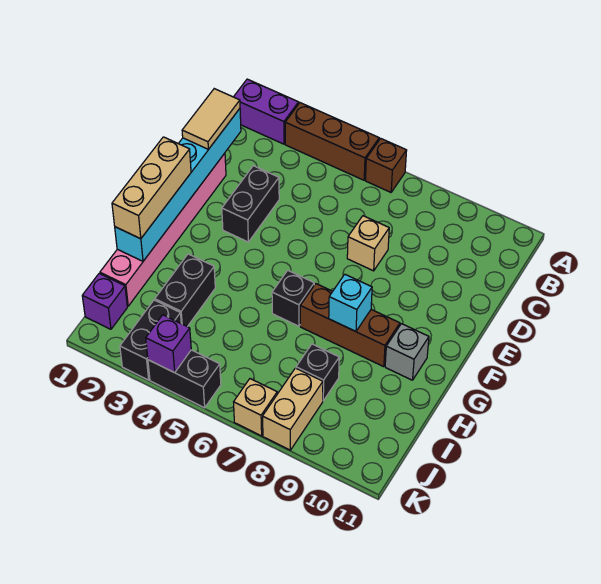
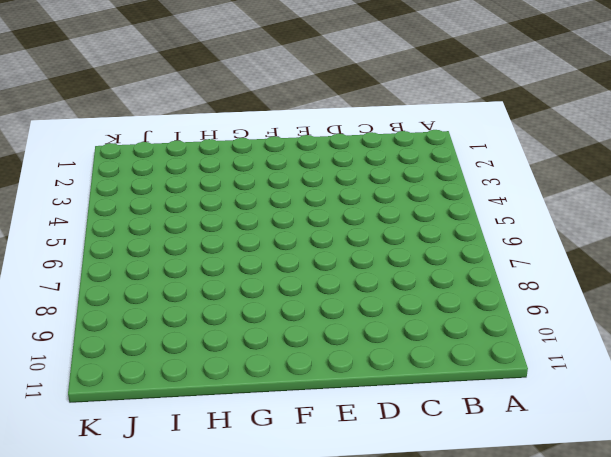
none -> purple 1x2 brick [234,79,299,144]
none -> brown 1x3 brick [285,103,379,180]
none -> brown 1x1 brick [365,139,407,192]

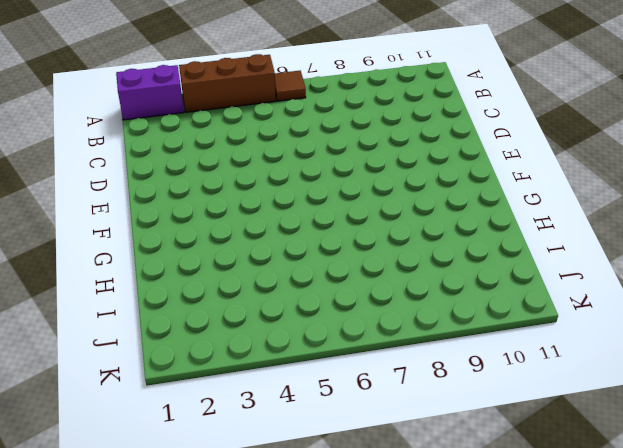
brown 1x1 tile [275,71,306,101] -> brown 1x1 brick [365,139,407,192]
none -> pink 1x6 brick [100,153,226,306]
none -> black 1x2 brick [222,166,279,242]
none -> tan 1x1 brick [347,216,389,271]

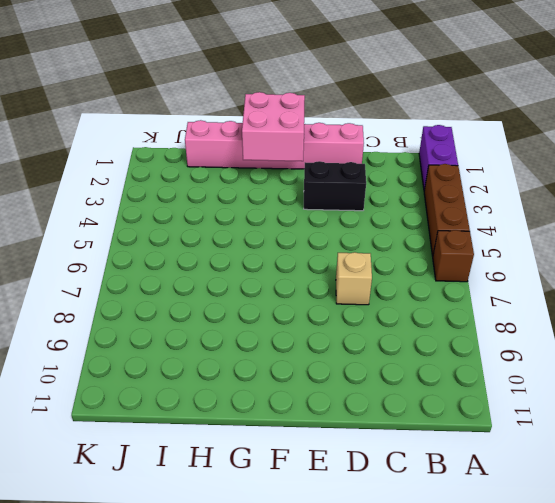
pink 2x2 brick [242,92,305,161] -> cyan 1x6 brick [115,109,241,261]
none -> black 1x1 brick [272,270,314,326]
none -> brown 1x3 brick [300,284,400,367]
none -> grey 1x1 brick [385,324,429,380]

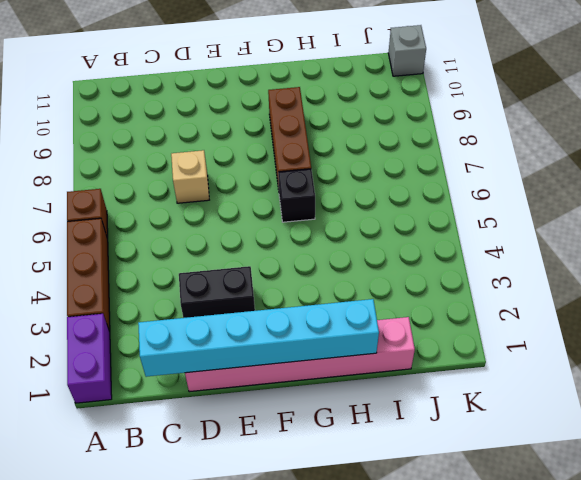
grey 1x1 brick [388,25,426,76] -> grey 1x1 brick moved to [385,324,429,380]
none -> black 1x2 brick [155,254,215,327]
none -> black 1x1 brick [296,344,339,401]
none -> purple 1x1 brick [82,274,127,329]

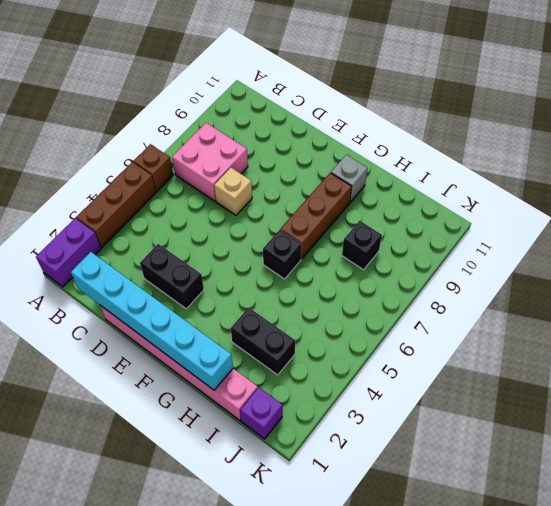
pink 2x2 brick [172,123,248,201] -> none
none -> black 1x2 brick [120,300,181,380]
none -> tan 1x2 brick [263,368,323,450]
none -> black 1x2 brick [148,350,221,408]

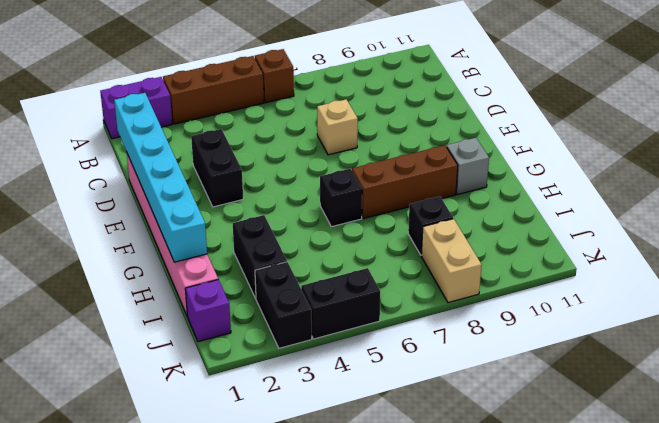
none -> tan 1x1 brick [234,379,277,436]
none -> cyan 1x1 brick [329,274,372,332]
none -> purple 1x1 brick [146,315,191,373]

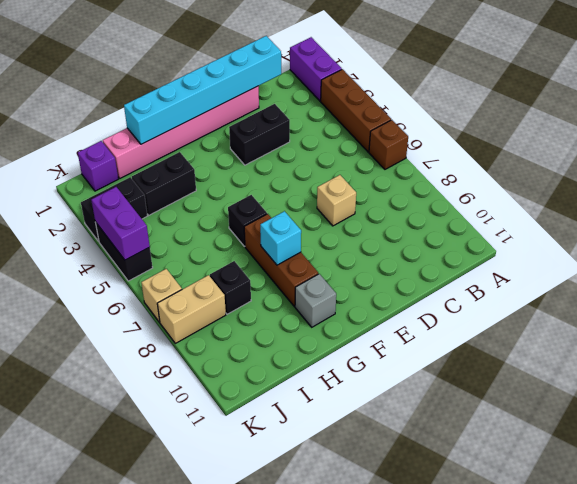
purple 1x2 brick [91,187,150,260] -> purple 1x1 brick [146,315,191,373]
none -> tan 1x2 tile [182,89,240,149]
none -> tan 1x3 brick [112,137,191,239]

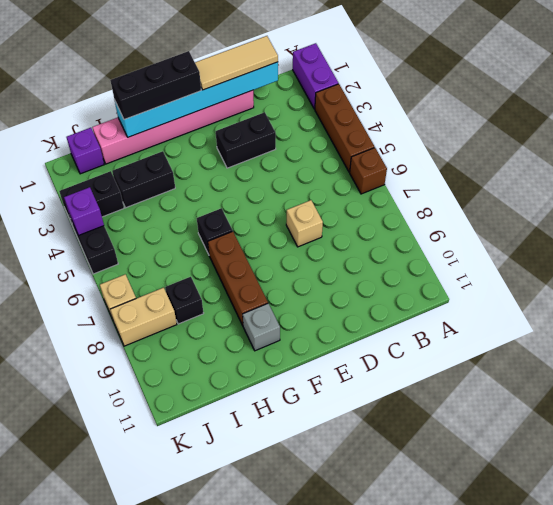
tan 1x3 tile [195,36,278,90] -> tan 1x2 tile [182,89,240,149]
black 1x3 brick [110,51,201,120] -> tan 1x3 brick [112,137,191,239]
none -> cyan 1x1 brick [329,274,372,332]

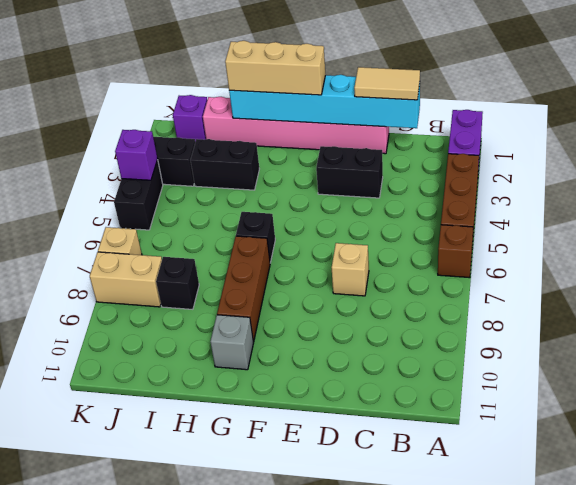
none -> cyan 1x1 brick [329,274,372,332]

